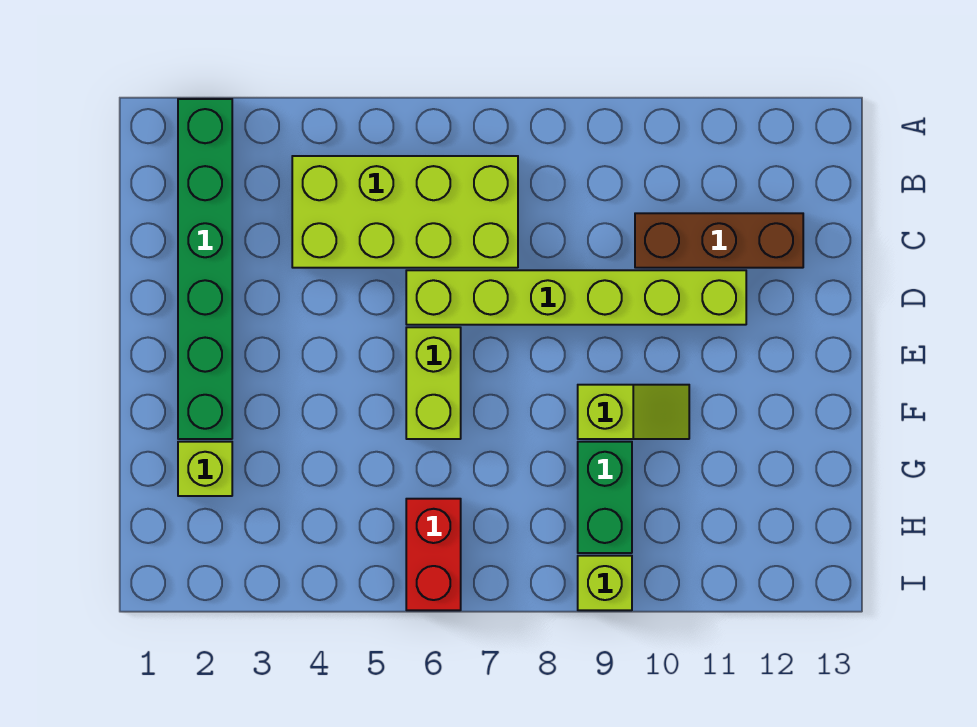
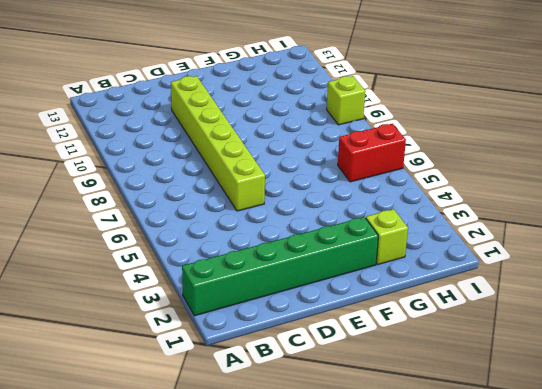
none -> lime 2x4 brick [292,156,518,268]
none -> brown 1x3 brick [635,213,803,268]

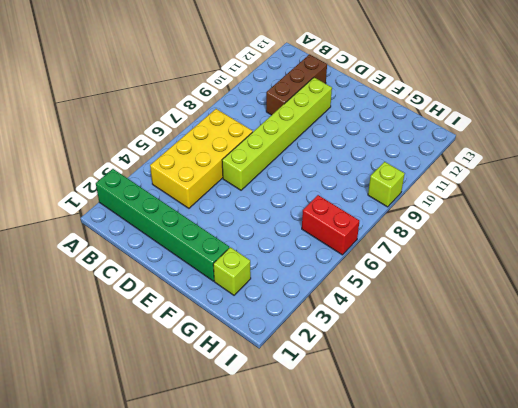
yellow 2x4 brick [150,109,253,208] -> lime 2x4 brick [292,156,518,268]
none -> lime 1x2 brick [406,327,461,439]
none -> lime 1x2 slope [578,385,689,439]

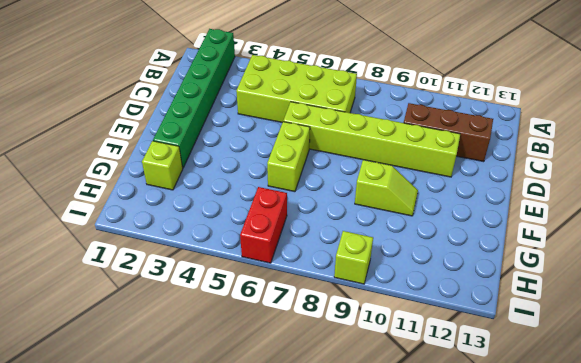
none -> green 1x2 brick [578,442,632,553]

